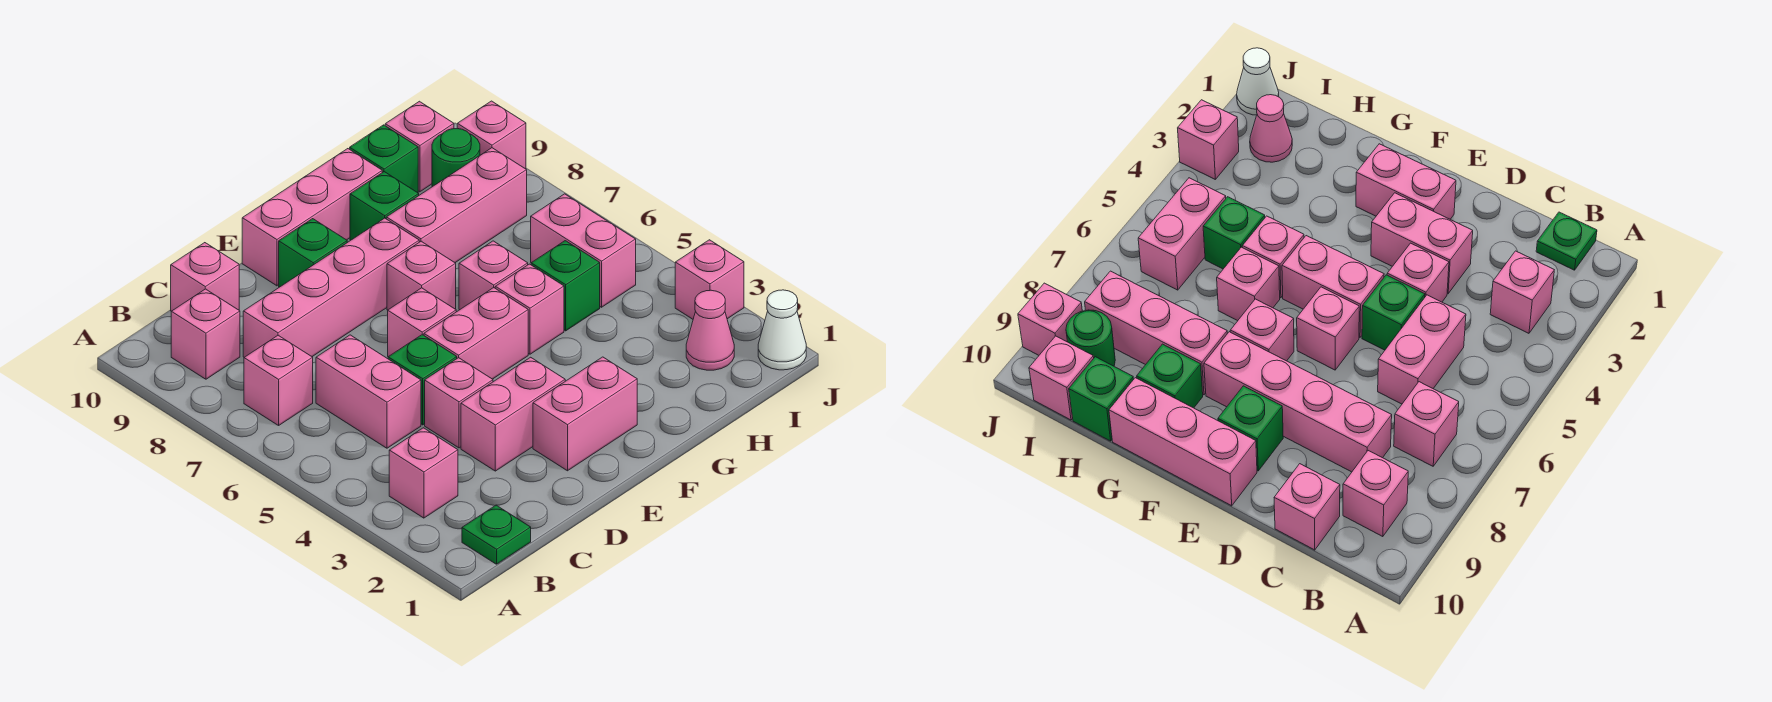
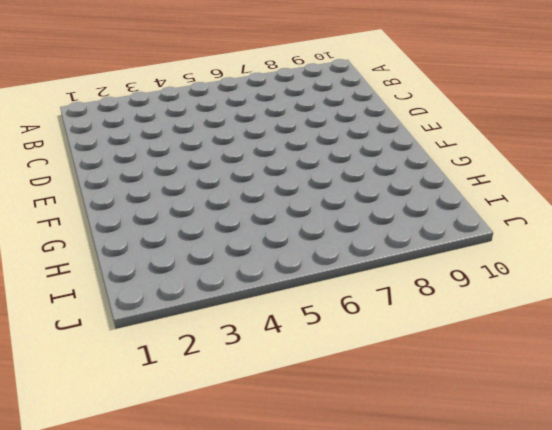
none -> green 1x1 plate [462,505,531,564]
none -> pink 1x1 brick [389,428,458,518]
none -> pink 1x1 brick [244,335,313,425]

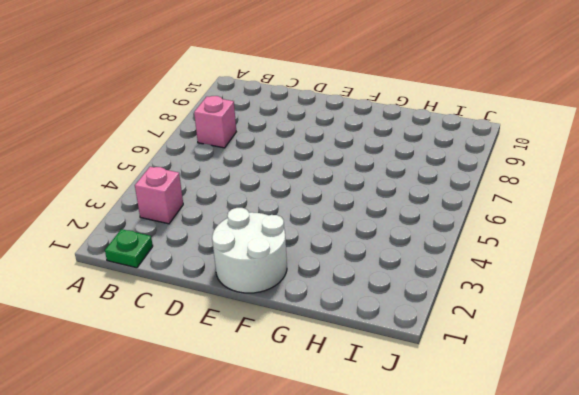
white 2x2 round brick [212,208,287,293] -> pink 1x2 brick [533,357,637,471]
none -> pink 1x1 brick [171,289,240,379]
none -> pink 1x2 brick [316,335,421,448]
none -> pink 1x4 brick [243,218,419,357]

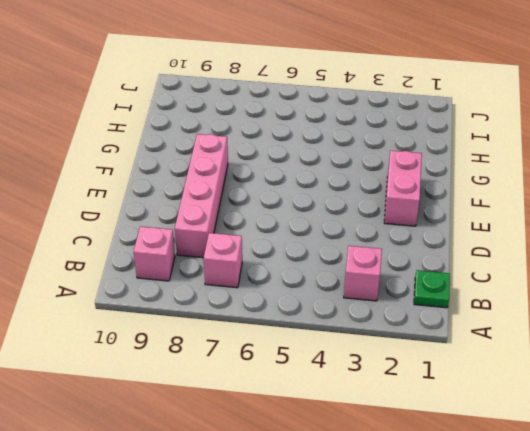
none -> pink 1x2 brick [316,335,421,448]
none -> pink 1x1 brick [171,243,239,311]
none -> pink 1x2 brick [461,357,565,471]

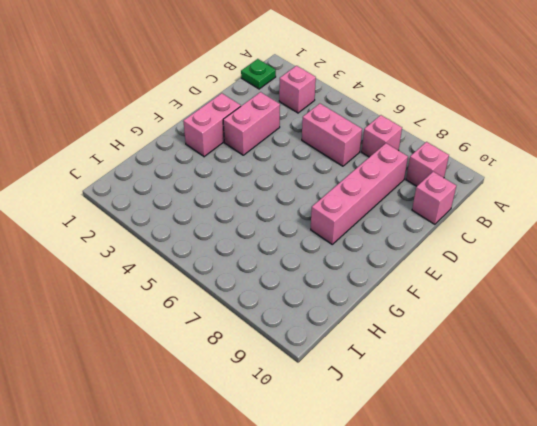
none -> pink 1x1 brick [425,358,493,448]
none -> green 1x1 brick [388,335,457,425]
none -> pink 1x2 brick [424,288,528,379]

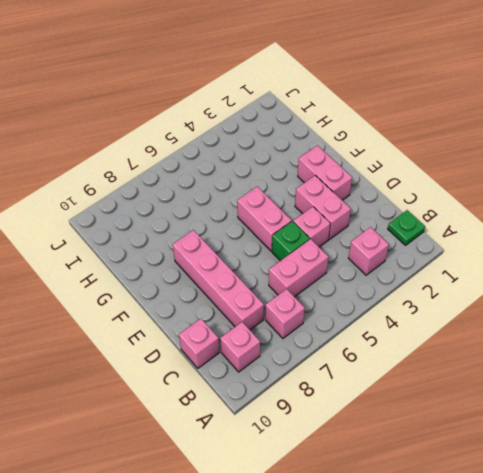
none -> pink 1x1 brick [388,288,456,357]
none -> green 1x1 brick [279,219,347,287]
none -> pink 1x3 brick [242,149,382,286]

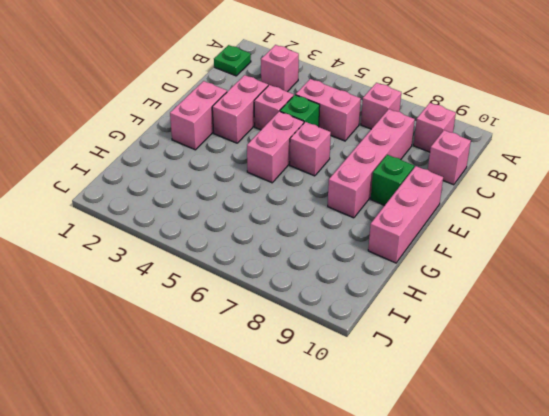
none -> pink 1x1 brick [387,241,456,310]
none -> pink 1x1 brick [495,264,564,354]
none -> pink 1x1 brick [459,241,528,310]

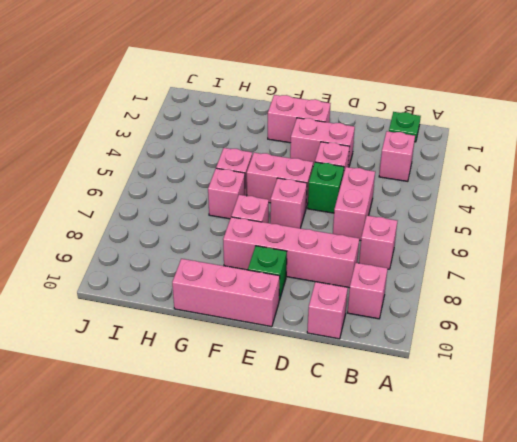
none -> pink 1x3 brick [386,148,527,263]
none -> green 1x1 brick [350,172,419,240]
none -> green 1x1 brick [531,241,600,331]

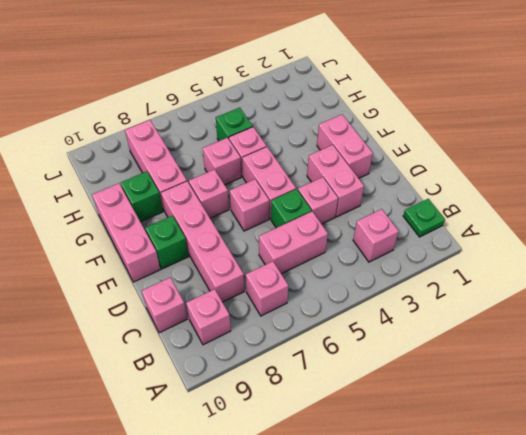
none -> green 1x1 brick [350,125,418,193]
none -> pink 1x1 cone [686,290,734,370]
none -> pink 1x2 brick [531,194,636,307]

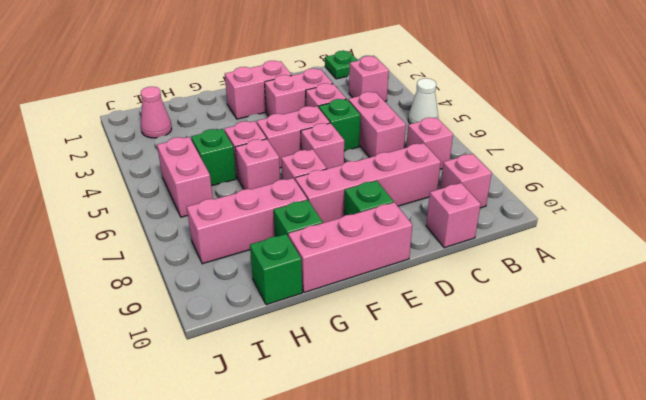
white 1x1 cone [408,78,438,124] -> white 1x1 cone moved to [758,290,806,370]
none -> green 1x1 round brick [432,129,480,187]
none -> pink 1x1 brick [385,101,454,192]
none -> pink 1x1 brick [675,240,744,319]

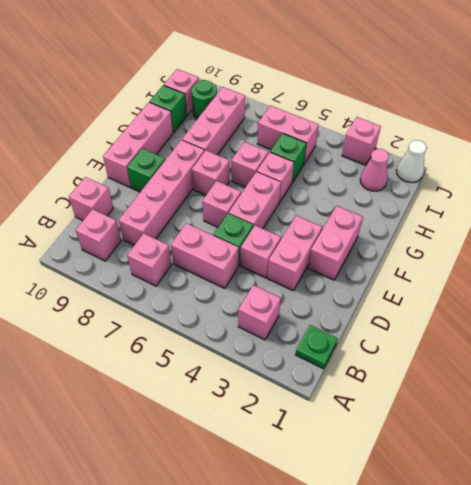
none -> green 1x1 brick [350,172,419,240]
none -> pink 1x1 brick [457,101,526,169]

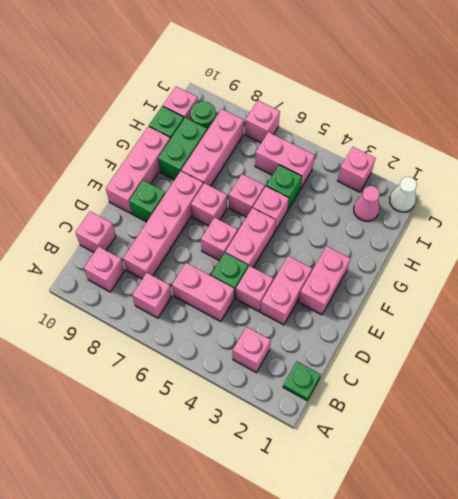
green 1x2 brick [158,118,207,180] -> green 1x1 brick [350,172,419,240]
pink 1x1 brick [245,101,280,143] -> pink 1x1 brick moved to [457,101,526,169]

